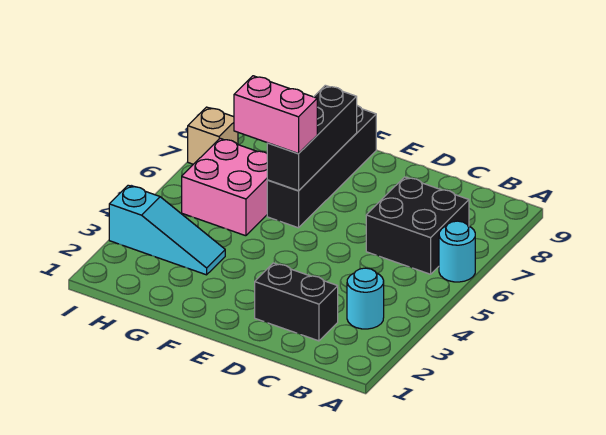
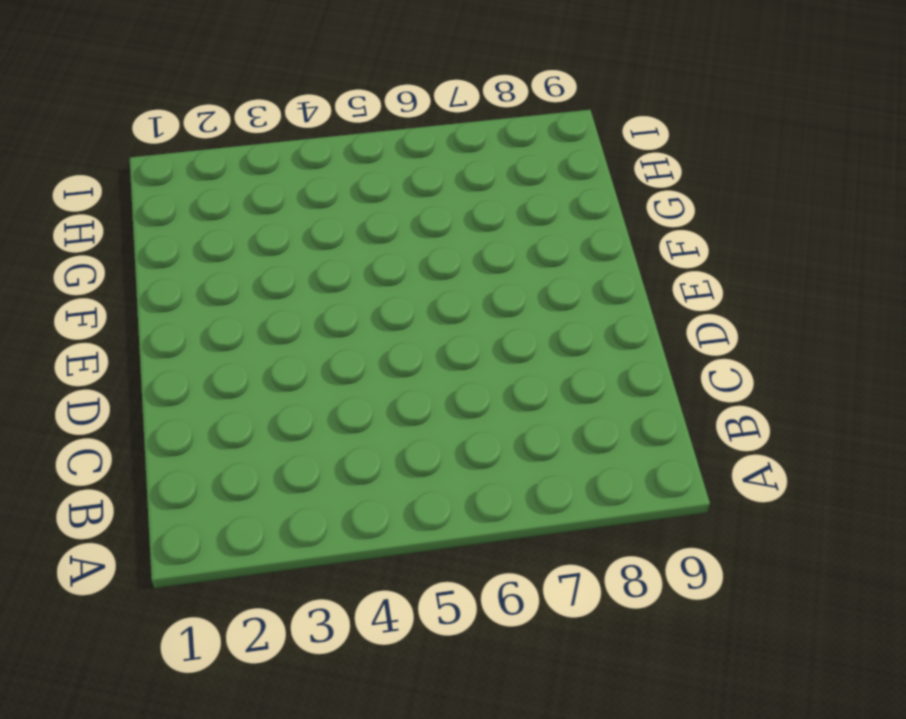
none -> cyan 1x1 round brick [439,221,475,282]
none -> cyan 1x1 round brick [347,268,384,329]

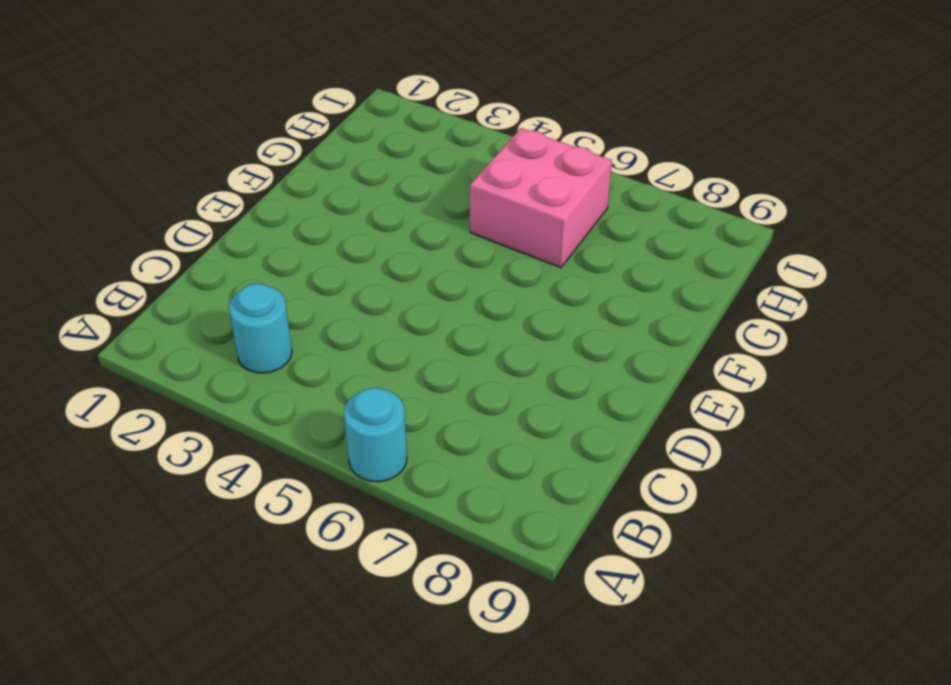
none -> black 2x2 brick [366,177,469,274]
none -> black 1x2 brick [255,263,338,341]

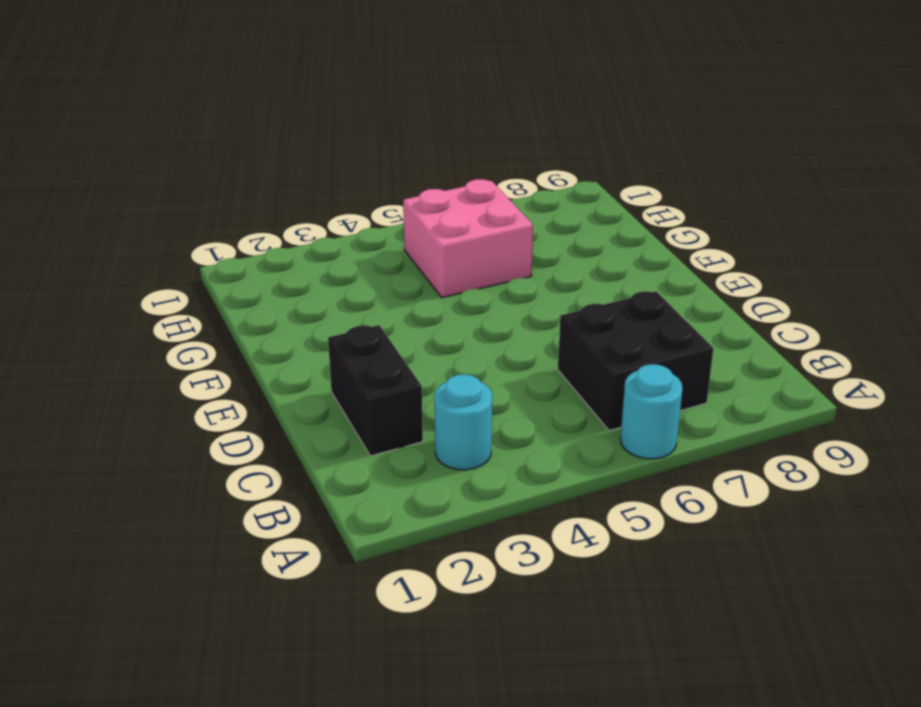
none -> black 1x4 brick [267,106,376,228]
none -> cyan 1x3 slope [109,185,225,275]

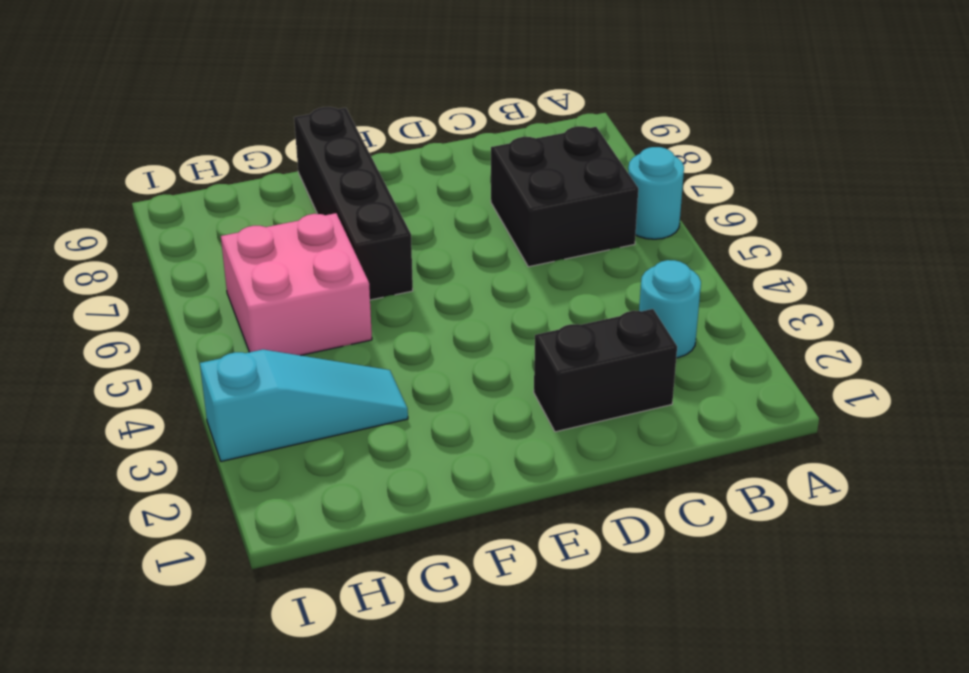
none -> tan 1x1 brick [188,107,238,164]
none -> black 1x3 brick [267,85,357,191]

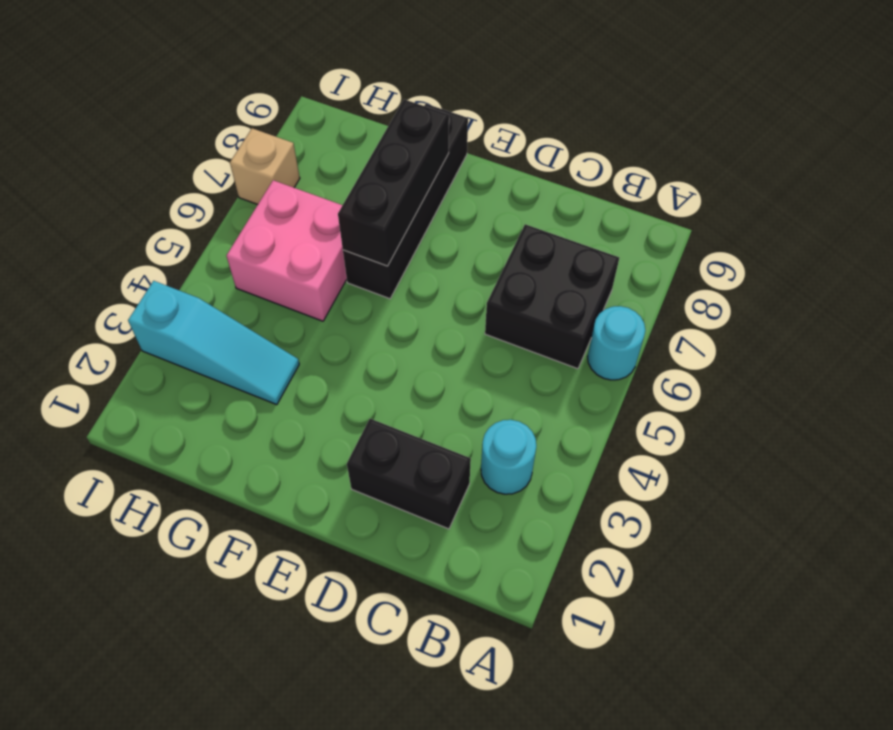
none -> pink 1x2 brick [234,76,317,154]

